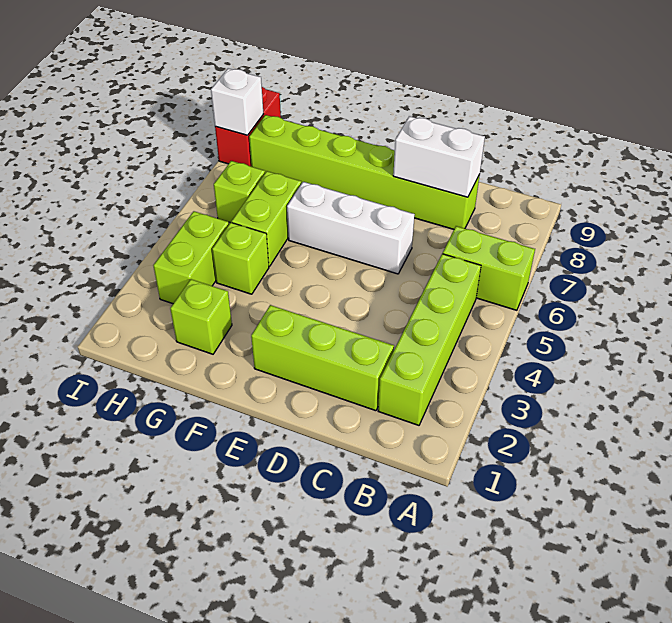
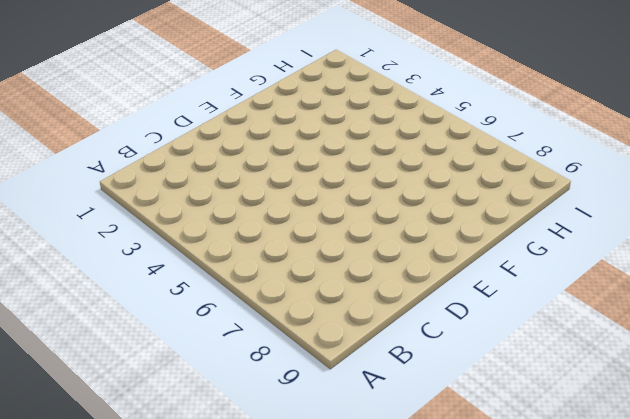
none -> lime 1x2 brick [443,226,535,310]
none -> lime 1x4 brick [378,254,481,425]
none -> lime 1x3 brick [251,305,394,411]

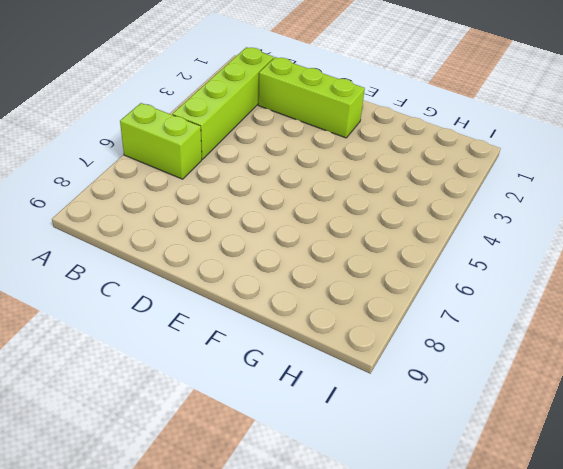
none -> lime 1x6 brick [249,115,480,229]
none -> white 1x3 brick [287,182,415,274]
none -> lime 1x1 brick [170,279,232,354]

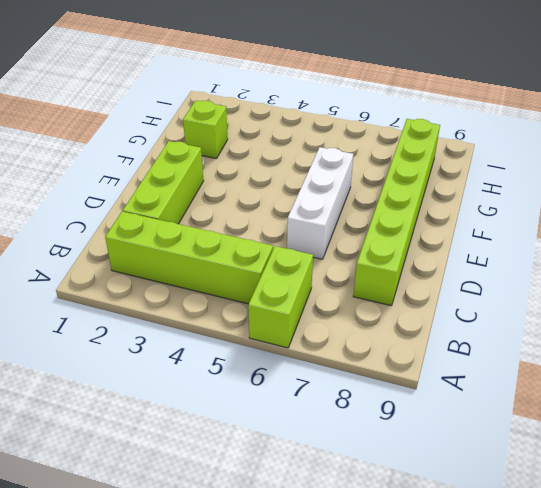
none -> lime 1x1 brick [212,223,269,294]
none -> lime 1x2 brick [231,171,301,266]
none -> lime 1x2 brick [153,211,229,304]

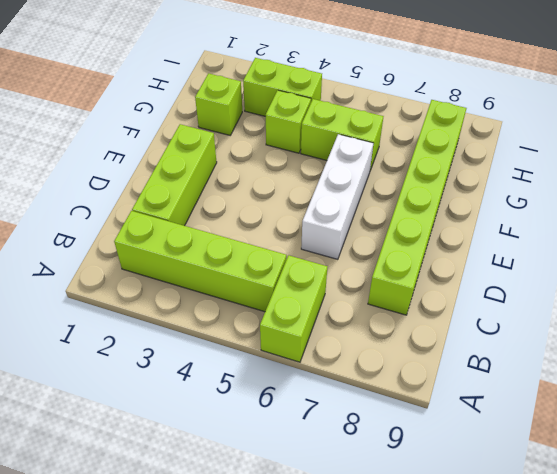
none -> lime 1x1 brick [214,161,265,223]
none -> red 1x2 brick [215,87,281,167]
none -> white 1x2 brick [393,116,485,197]

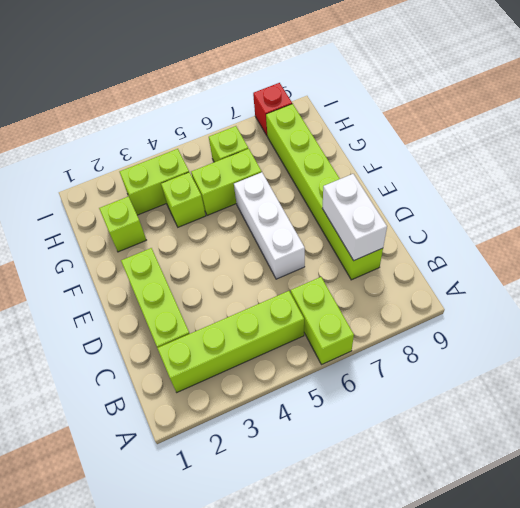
red 1x1 brick [253,83,292,135] -> red 1x2 brick [215,87,281,167]
none -> white 1x1 brick [211,68,263,135]

